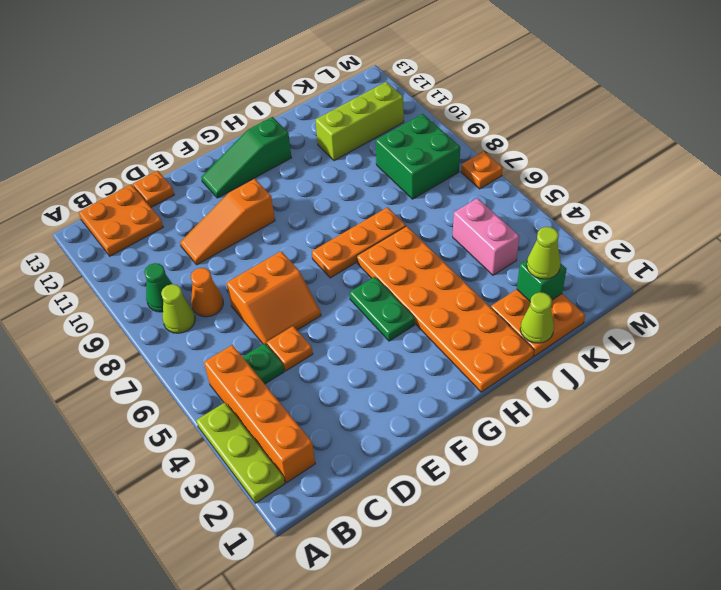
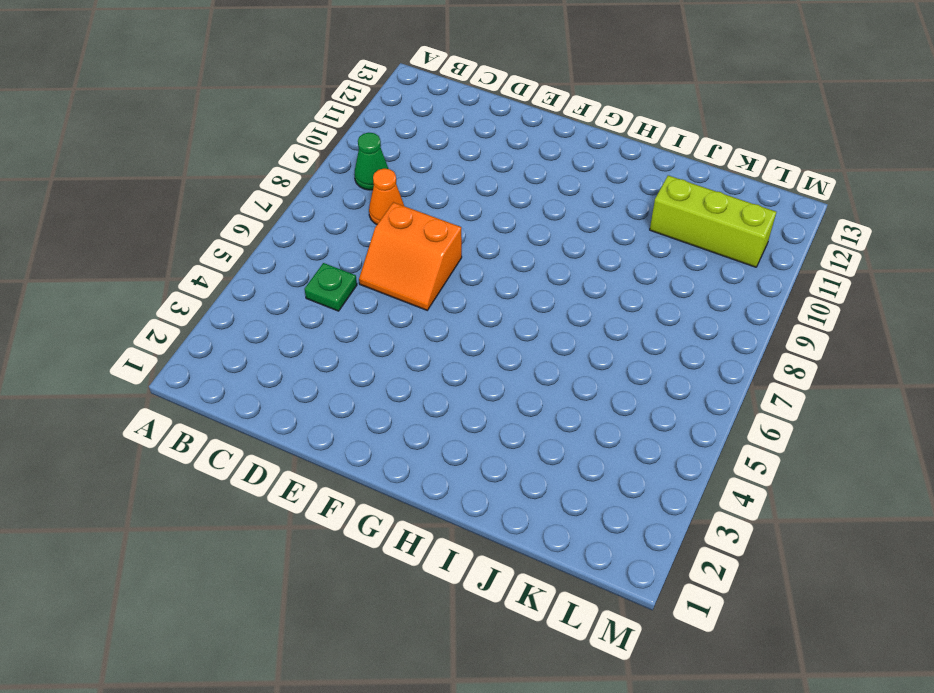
none -> lime 1x3 plate [196,403,285,503]
none -> orange 1x4 brick [204,345,315,483]
none -> lime 1x1 cone [161,284,195,333]

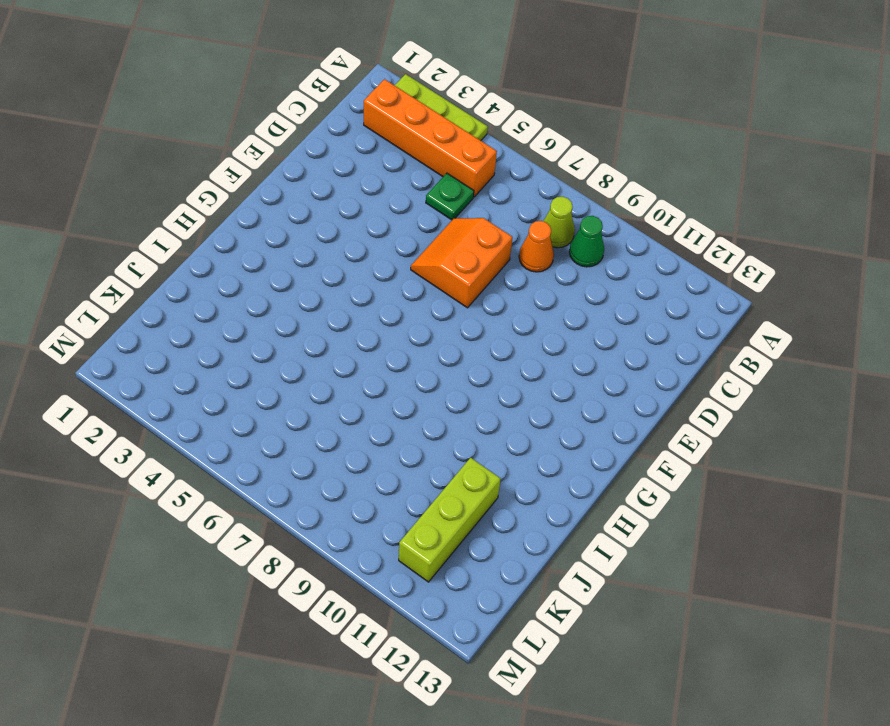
none -> orange 2x2 plate [79,185,163,256]
none -> orange 1x1 plate [267,326,313,371]
none -> orange 1x3 slope [180,179,275,265]

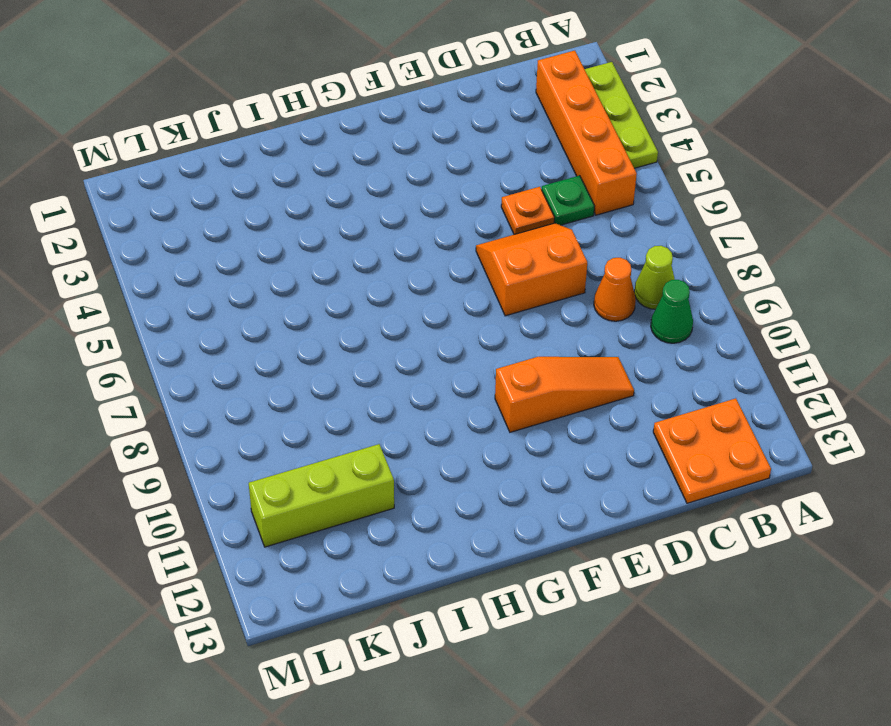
none -> orange 1x1 plate [133,171,174,207]
none -> green 1x3 slope [201,117,291,198]
none -> green 1x2 plate [350,277,415,341]

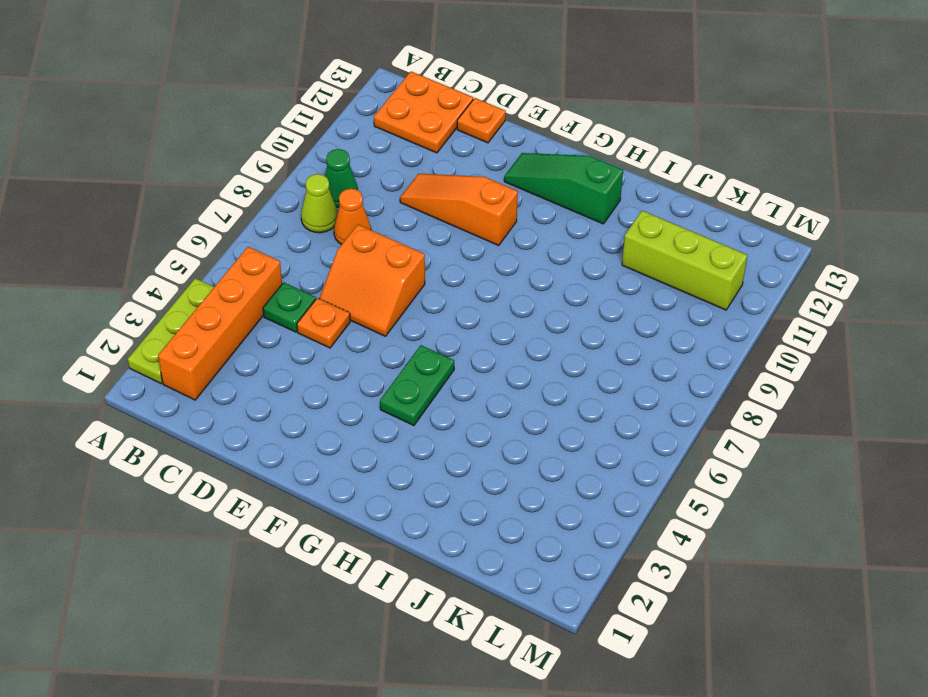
none -> orange 1x3 plate [312,207,406,278]
none -> orange 2x6 plate [357,226,534,392]
none -> orange 2x2 plate [491,289,585,356]

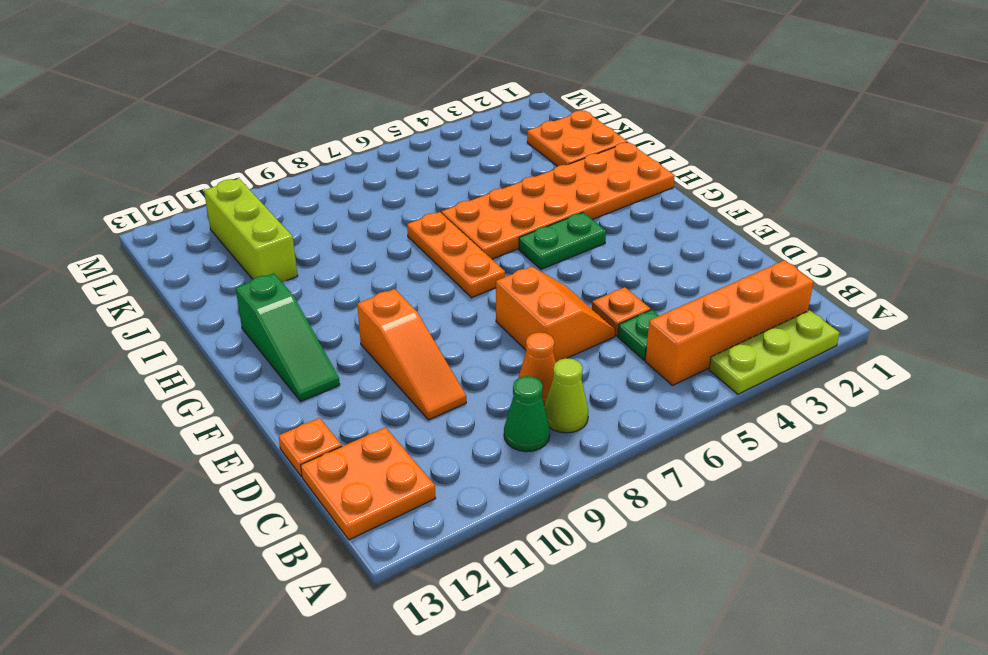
none -> pink 1x2 brick [453,198,519,275]
none -> green 2x2 brick [376,114,460,199]
none -> orange 1x1 plate [461,151,503,189]

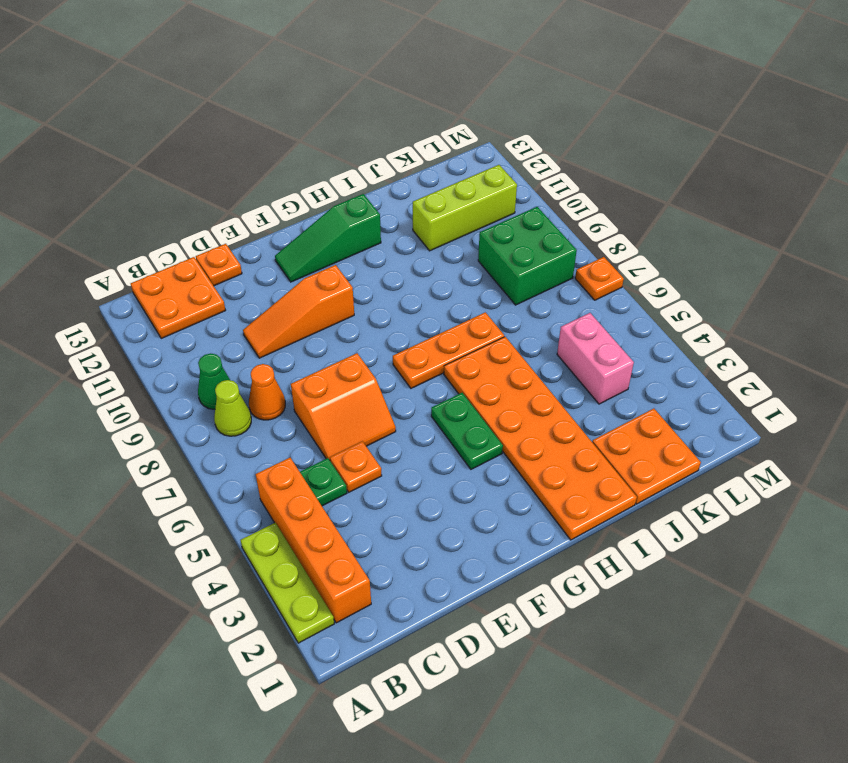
none -> lime 1x1 cone [520,292,554,343]
none -> green 1x1 brick [517,260,567,302]
none -> lime 1x1 cone [527,227,561,279]

